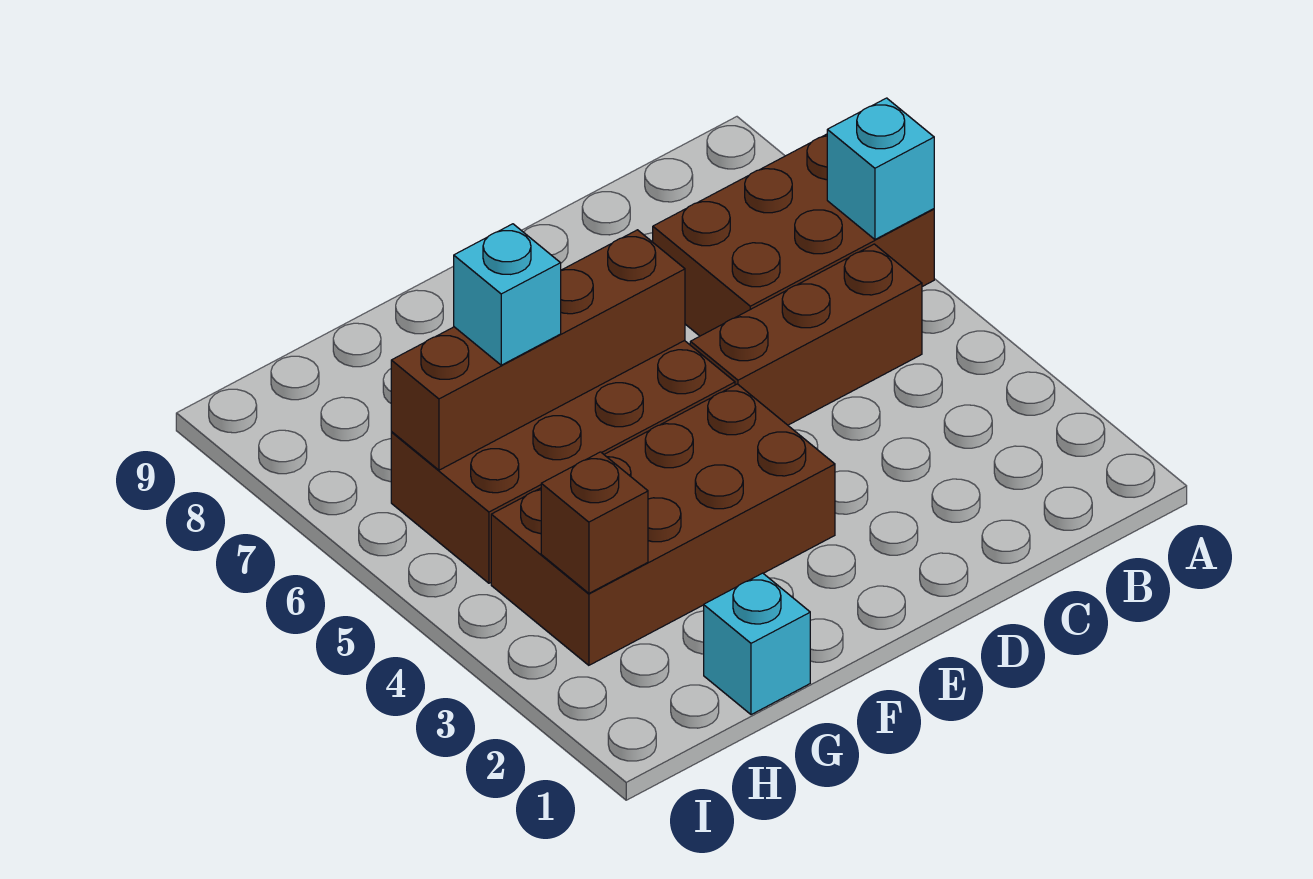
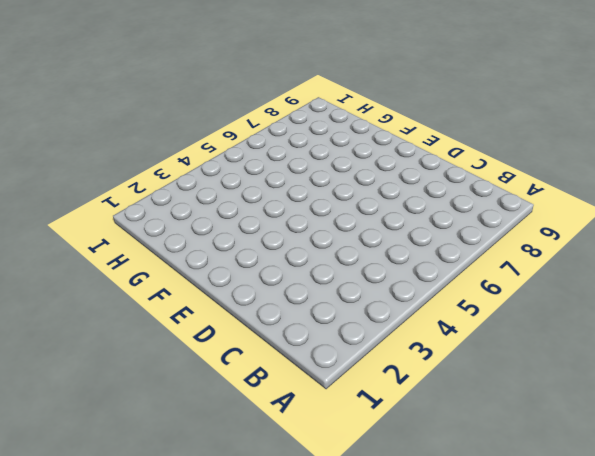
none -> brown 2x3 brick [653,134,934,336]
none -> brown 1x3 brick [690,244,922,425]

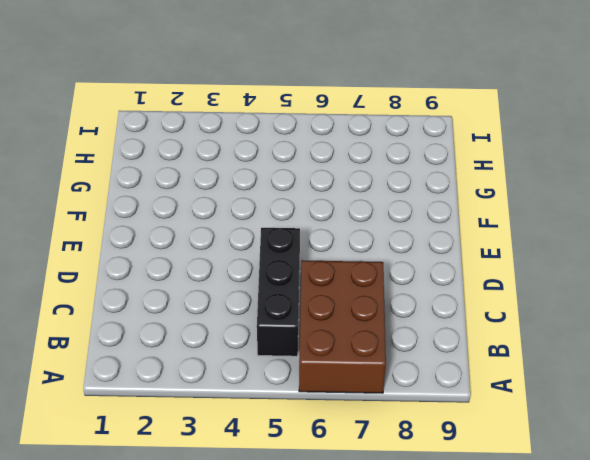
black 1x3 brick [257,228,300,356] -> brown 1x3 brick [690,244,922,425]
none -> brown 2x4 brick [491,384,835,665]
none -> brown 2x4 brick [391,340,735,583]

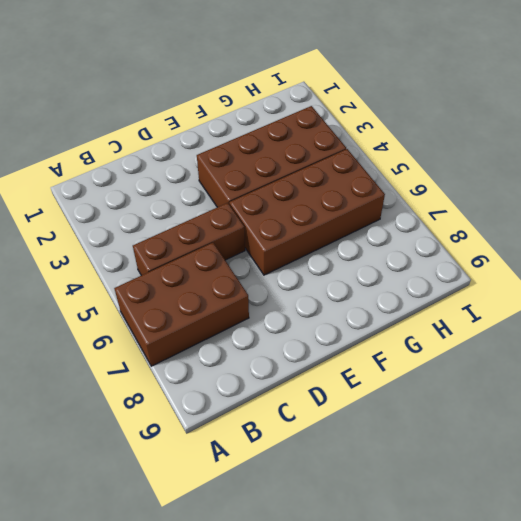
none -> cyan 1x1 brick [704,573,810,715]
none -> cyan 1x1 brick [827,98,934,239]

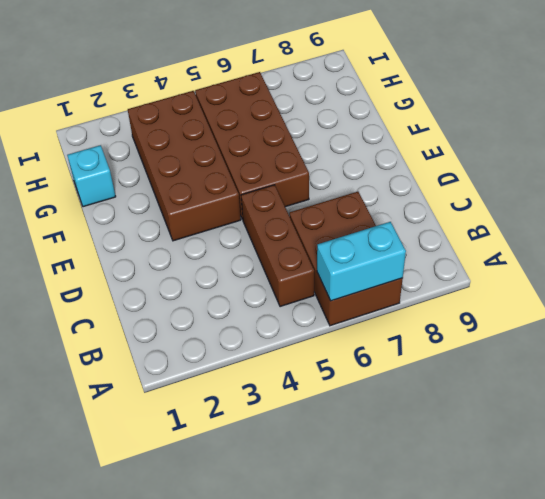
cyan 1x2 brick [317,222,406,301] -> cyan 1x1 brick [827,98,934,239]
none -> brown 1x4 brick [391,230,685,470]
none -> brown 1x1 brick [541,452,648,593]

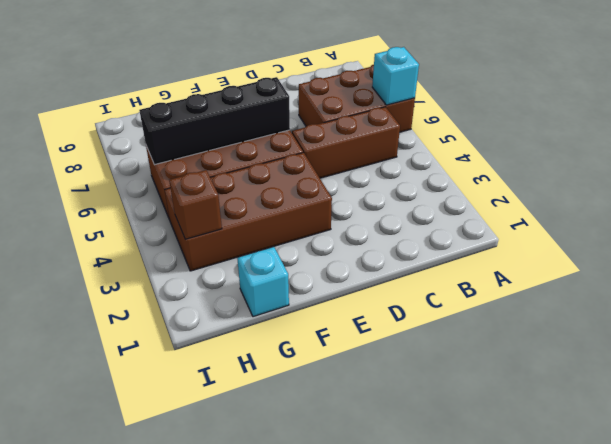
black 1x4 brick [139,77,290,165] -> brown 1x4 brick [391,230,685,470]
none -> cyan 1x1 brick [454,224,561,365]

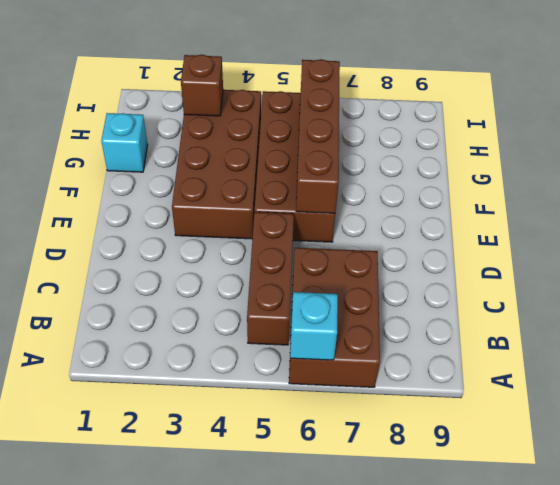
none -> cyan 1x1 brick [454,224,561,365]

